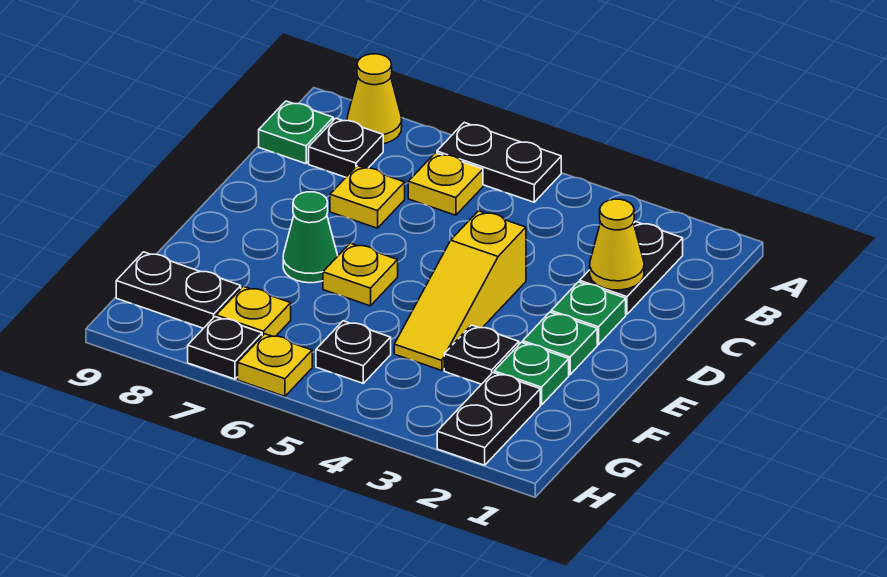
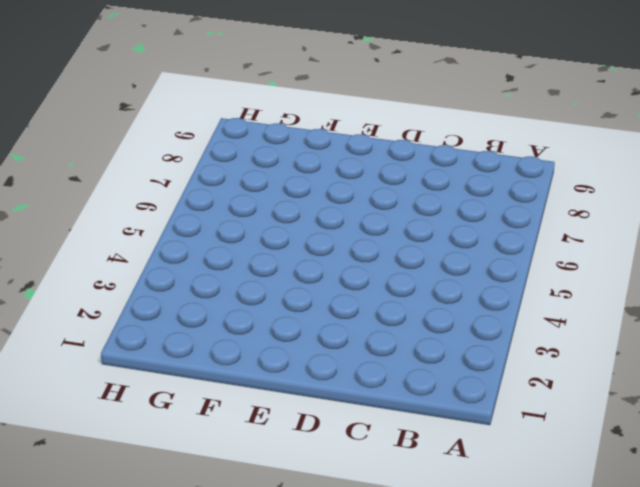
none -> black 1x2 plate [437,123,561,202]
none -> yellow 1x1 cone [347,54,402,144]
none -> black 1x2 plate [580,222,683,314]

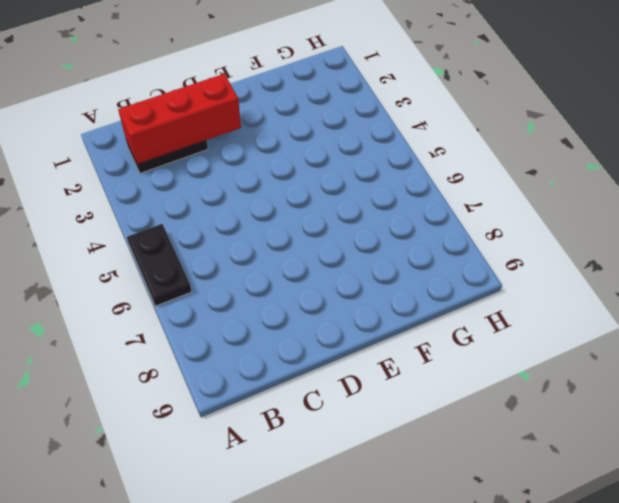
red 1x3 brick [118,74,241,164] -> yellow 1x1 cone [590,199,644,290]
none -> yellow 1x1 cone [347,54,402,144]
none -> yellow 1x1 plate [408,153,483,215]
none -> black 1x1 plate [309,118,383,177]

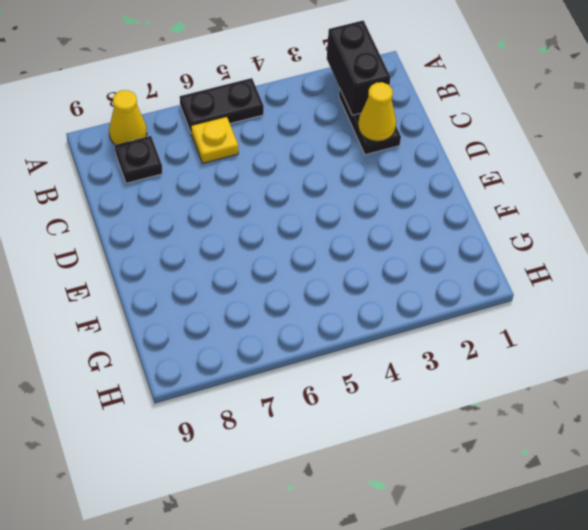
black 1x2 brick [327,20,391,115] -> none
none -> green 1x1 plate [259,101,333,164]
none -> yellow 1x1 plate [330,166,405,228]
none -> green 1x1 plate [551,282,626,345]

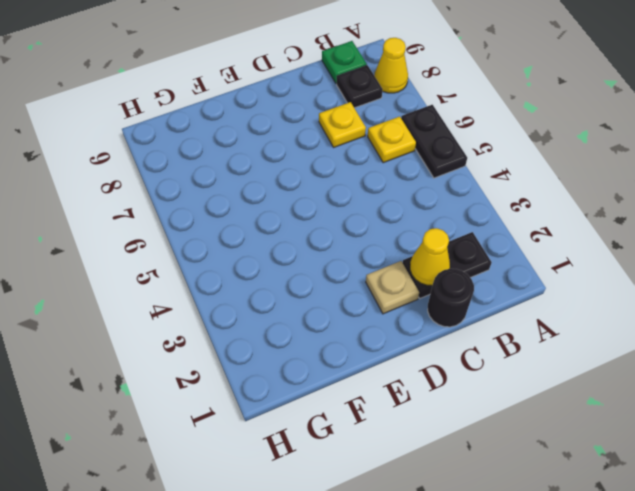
black 1x1 round brick [428,269,474,327] -> none
tan 1x1 plate [366,261,419,314] -> green 1x1 plate [551,282,626,345]
none -> yellow 1x3 slope [394,211,526,371]
none -> green 1x1 plate [523,312,597,375]
none -> yellow 1x1 plate [323,243,398,306]

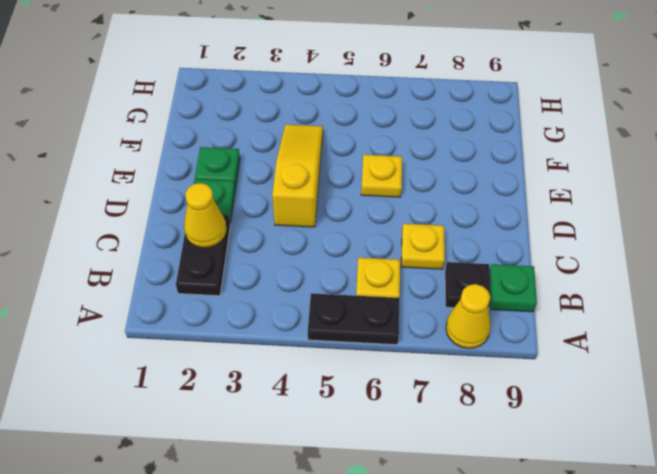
none -> green 1x1 cone [283,192,338,283]
none -> green 1x1 plate [494,342,569,405]
none -> black 1x1 plate [444,325,519,384]

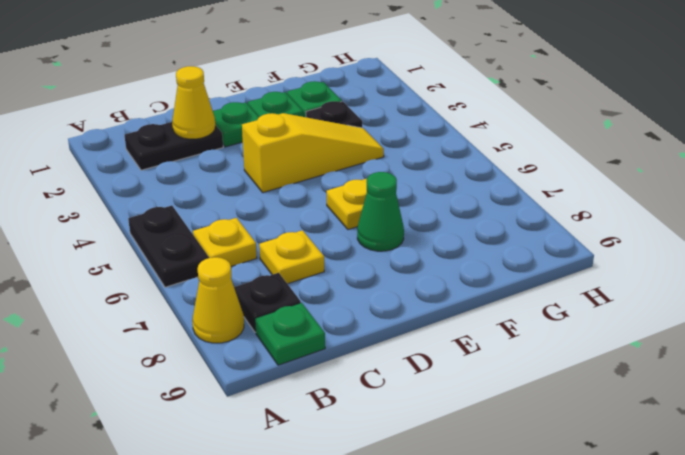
none -> black 1x2 plate [437,373,540,465]
none -> black 1x1 plate [316,321,391,383]
none -> yellow 1x1 plate [216,286,291,336]

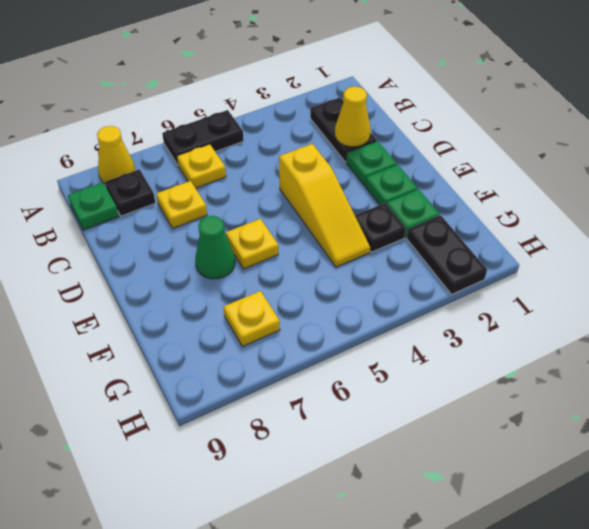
none -> black 1x1 plate [316,321,391,383]
none -> black 1x2 plate [116,252,241,328]
none -> yellow 1x1 plate [238,334,312,396]

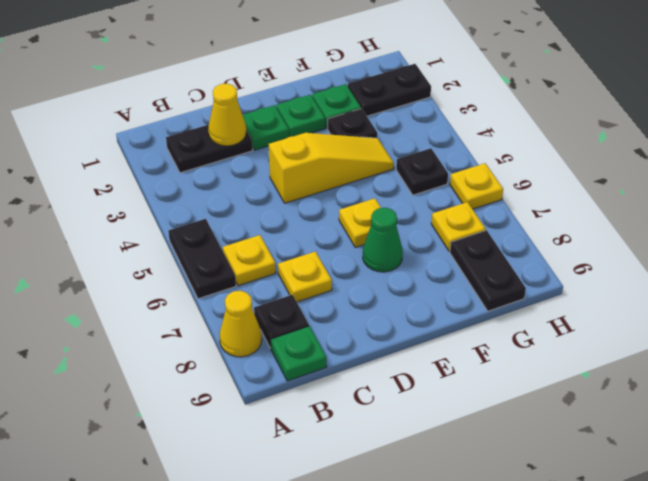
none -> black 1x1 plate [188,317,262,379]

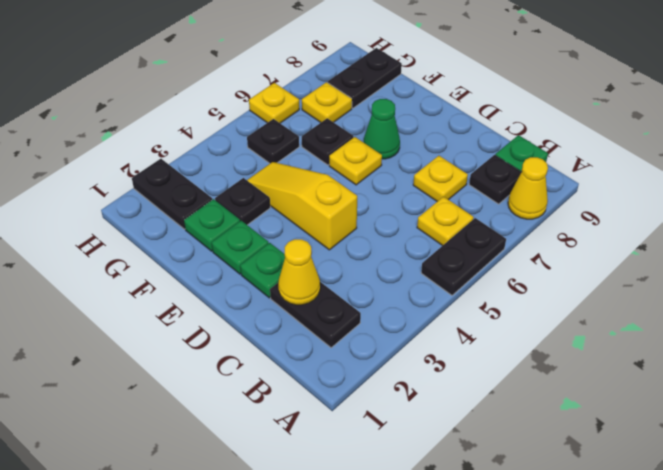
black 1x1 plate [302,118,354,165] -> black 1x1 plate moved to [188,317,262,379]

